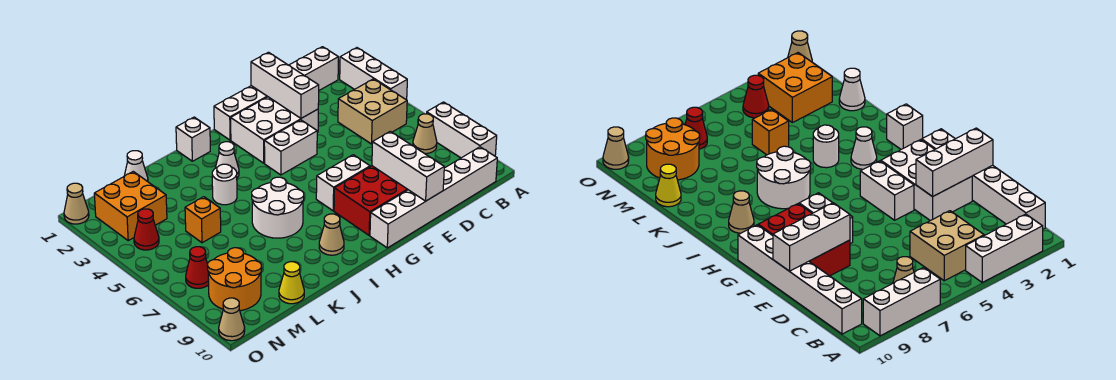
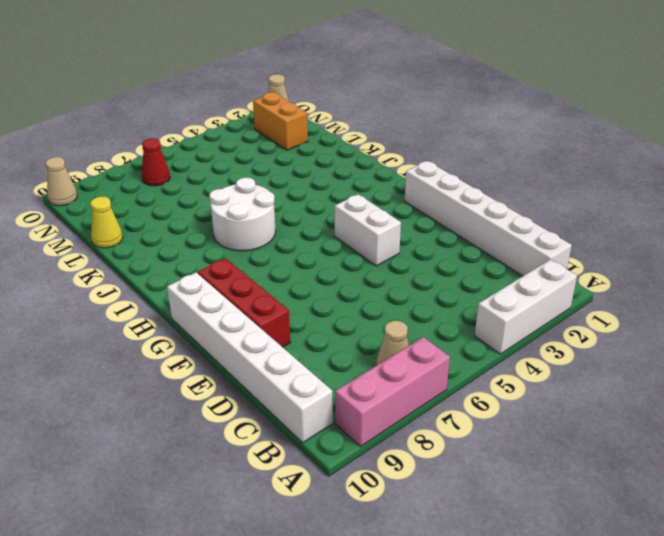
pink 1x3 brick [335,337,450,446] -> white 1x3 brick [427,102,497,158]
red 1x3 brick [198,258,291,347] -> red 2x3 brick [334,166,408,235]
orange 1x2 brick [253,92,308,150] -> orange 2x2 brick [94,172,167,241]
none -> tan 2x2 brick [338,79,407,144]
none -> white 2x3 brick [231,97,318,163]
none -> white 1x2 brick [316,155,370,211]

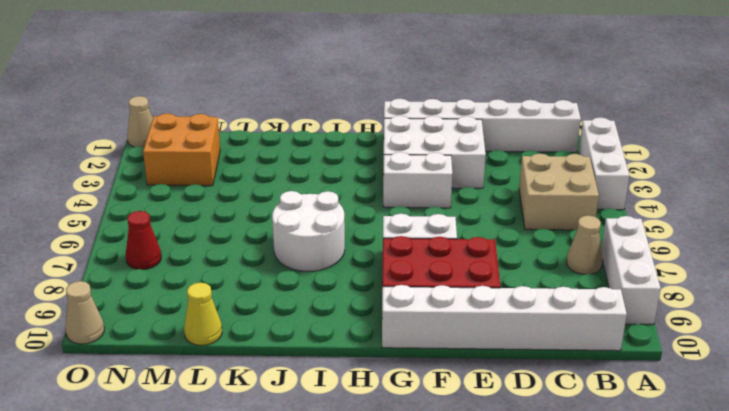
none -> white 1x1 brick [176,117,210,161]
none -> white 1x1 cone [215,142,239,178]
none -> tan 1x1 cone [319,214,344,255]

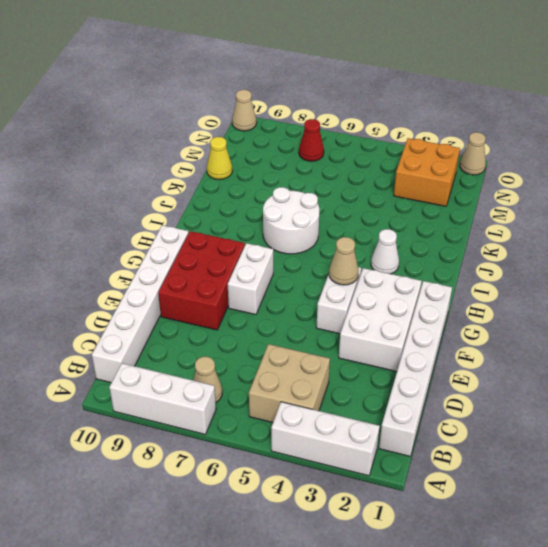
tan 1x1 cone [329,237,359,285] -> tan 1x1 cone moved to [319,214,344,255]
none -> white 1x1 brick [176,117,210,161]
none -> white 1x1 round brick [212,164,237,205]
none -> white 1x1 cone [124,151,148,182]

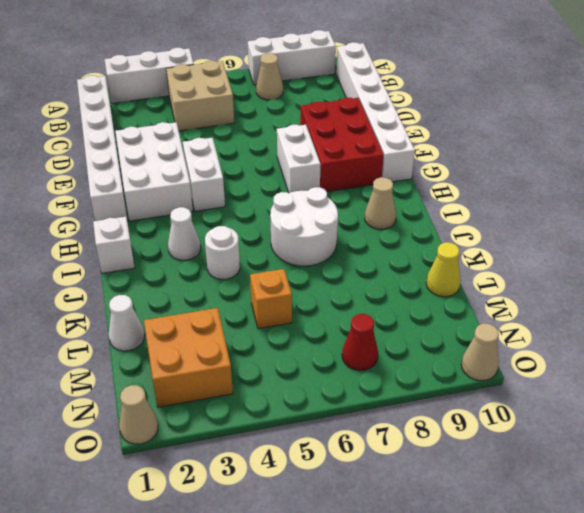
none -> orange 2x2 round brick [207,248,262,311]
none -> red 1x1 cone [134,209,159,250]
none -> white 1x3 brick [251,52,319,118]

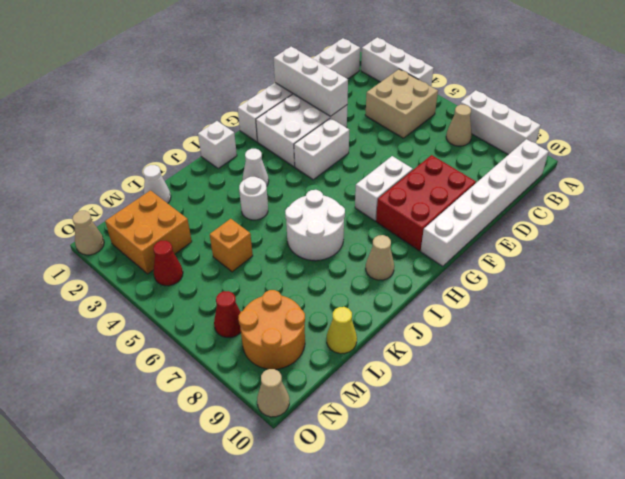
none -> white 1x3 brick [372,131,444,201]

